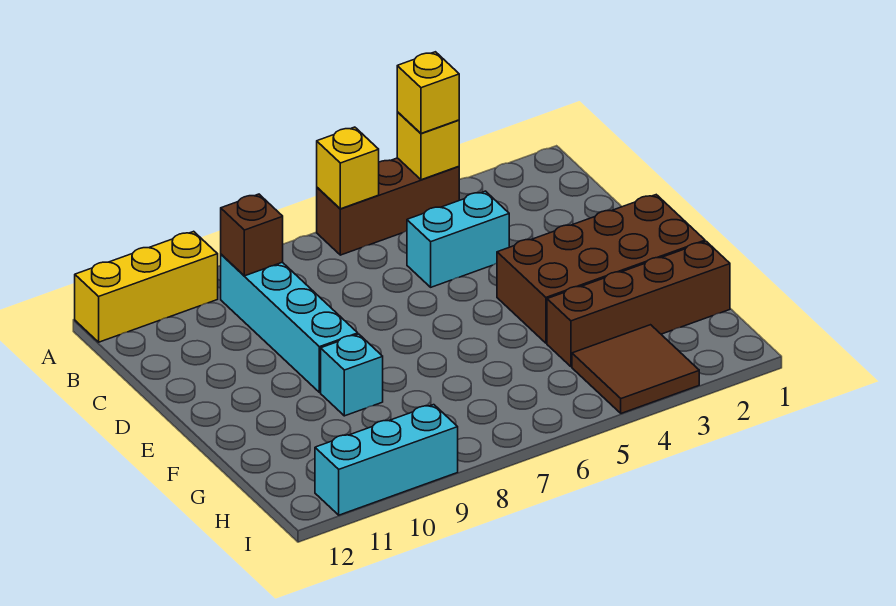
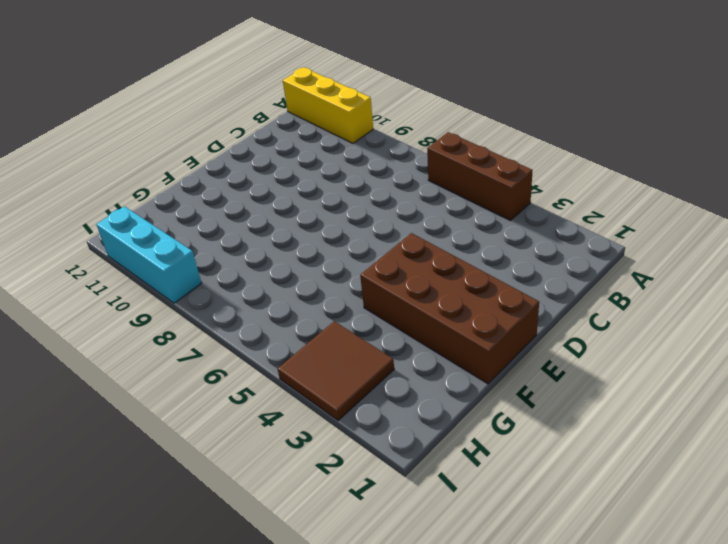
none -> cyan 1x4 brick [221,254,358,392]
none -> cyan 1x2 brick [407,191,509,287]
none -> cyan 1x1 brick [321,334,383,416]

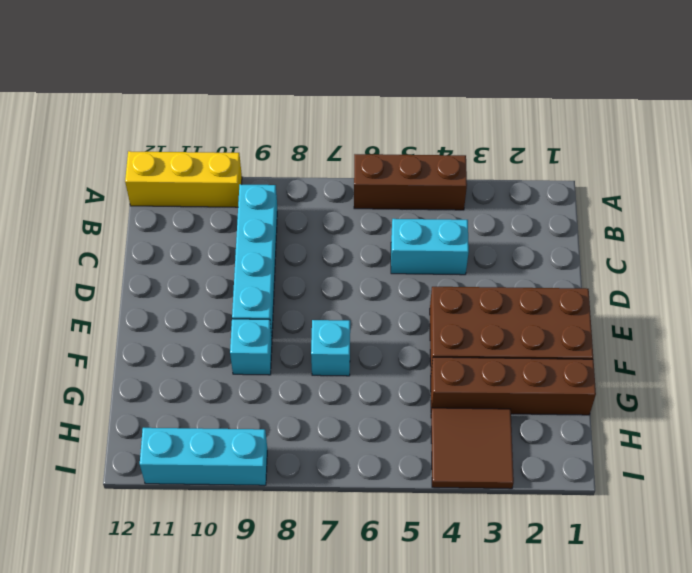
cyan 1x1 brick [311,320,350,376] -> none
none -> yellow 1x1 brick [397,112,459,180]
none -> yellow 1x1 brick [317,127,379,209]
none -> brown 1x1 brick [221,194,283,276]

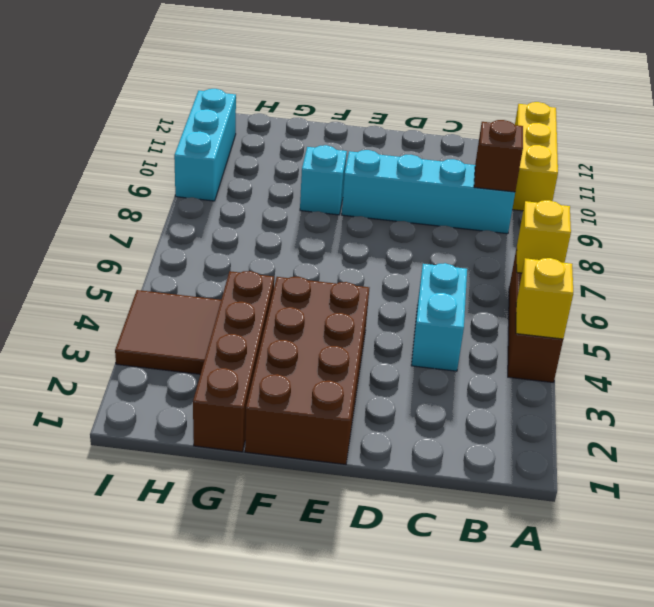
none -> yellow 1x1 brick [397,52,459,133]

